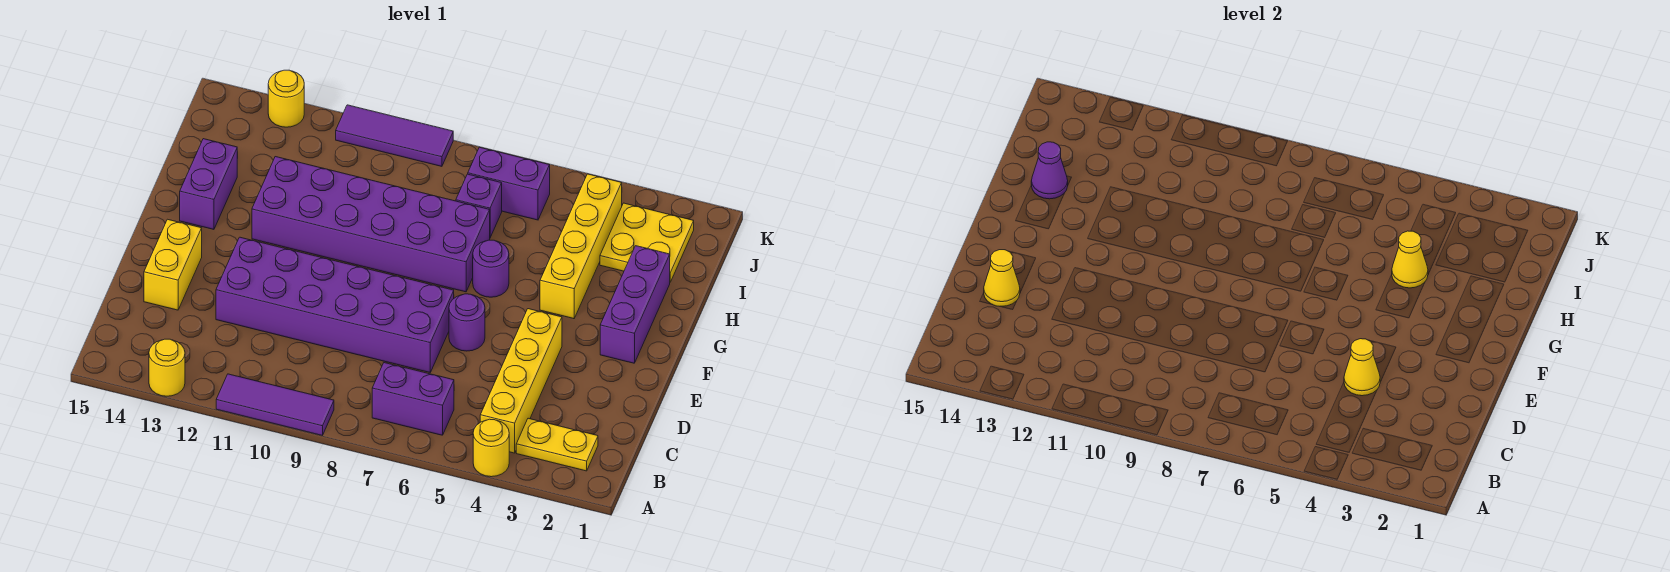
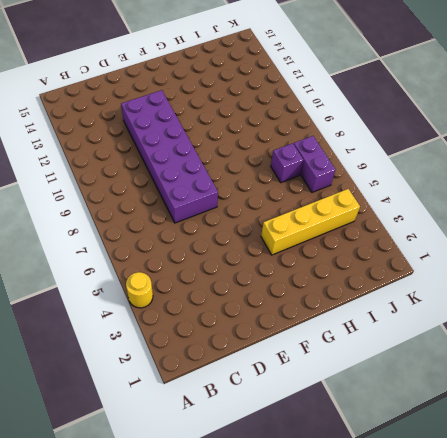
none -> purple 1x3 tile [216,374,334,435]
none -> yellow 1x1 round brick [149,339,185,396]
none -> yellow 1x2 plate [516,418,598,471]

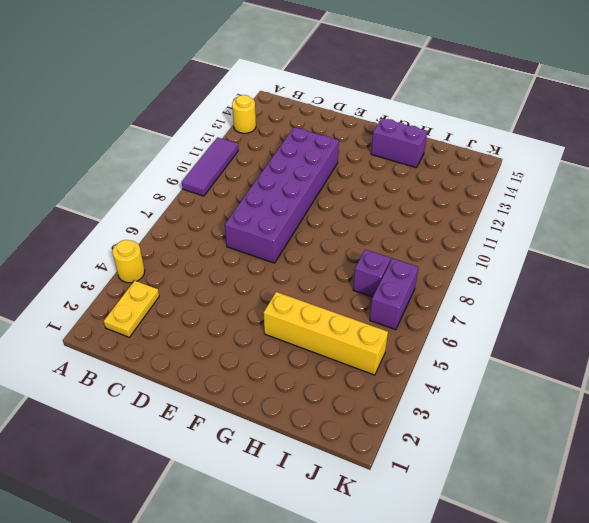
none -> yellow 1x4 brick [480,309,562,453]
none -> purple 1x2 brick [372,363,454,435]
none -> yellow 1x2 brick [144,219,202,310]

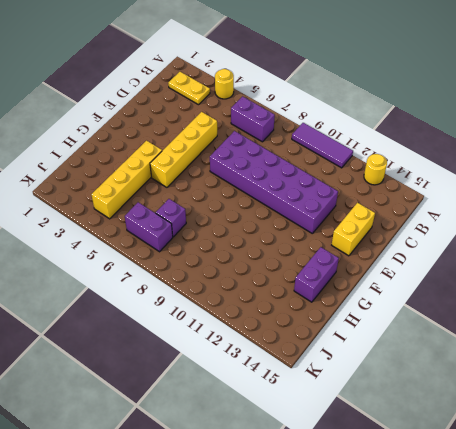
yellow 1x4 brick [150,112,217,187] -> yellow 1x4 brick moved to [480,309,562,453]
none -> purple 1x1 round brick [449,294,485,351]
none -> purple 1x3 brick [600,246,670,363]
none -> purple 1x1 round brick [473,240,509,297]

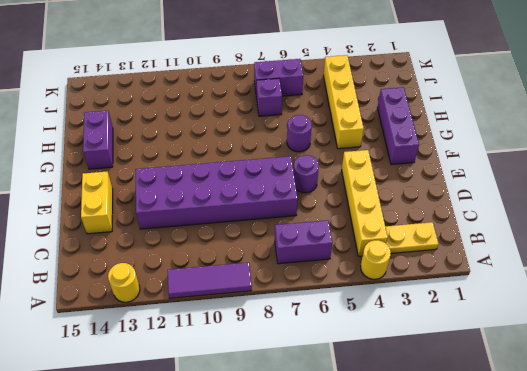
none -> purple 2x6 brick [252,157,490,292]
none -> yellow 2x2 plate [600,203,694,282]
none -> purple 1x3 tile [336,105,453,166]

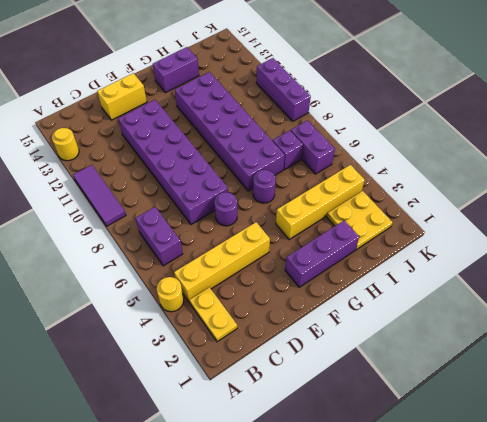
purple 1x3 brick [256,58,311,121] -> purple 1x3 tile [336,105,453,166]
none -> yellow 1x1 round brick [268,70,304,127]
none -> yellow 1x1 cone [1344,339,1380,396]
none -> yellow 1x1 cone [984,250,1020,306]

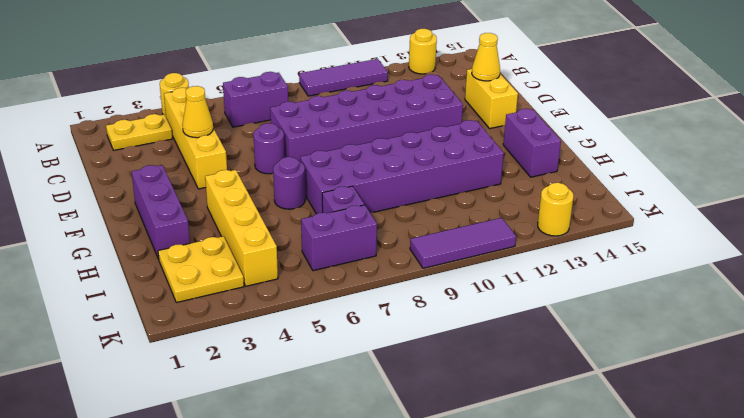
none -> yellow 1x1 cone [1392,231,1428,288]
none -> purple 1x1 cone [1031,142,1068,199]

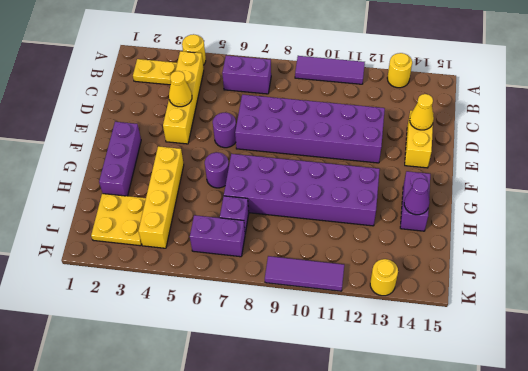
none -> yellow 1x1 cone [1392,231,1428,288]

